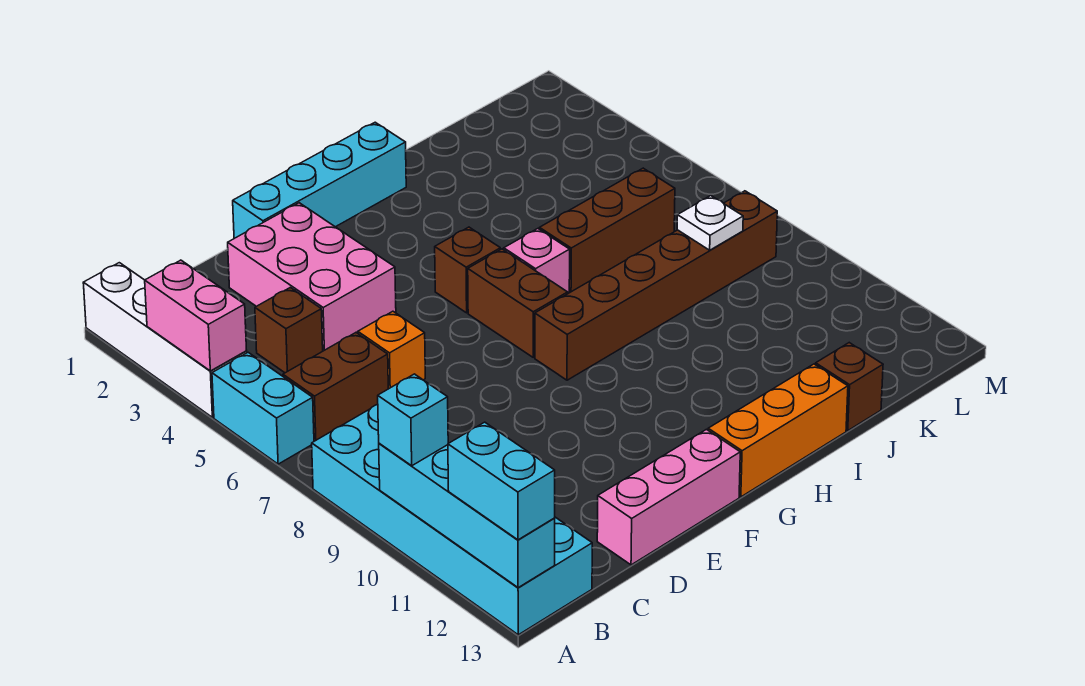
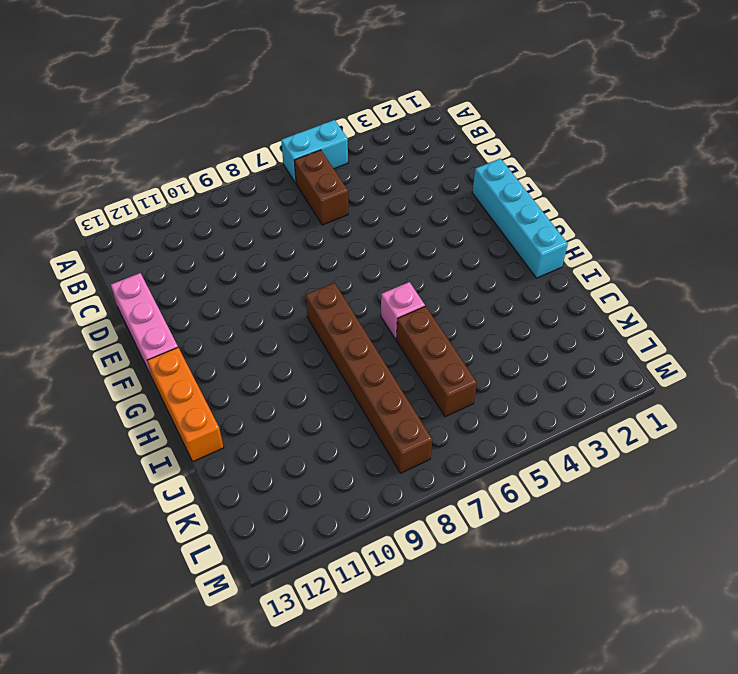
none -> white 1x4 brick [83,263,247,417]
none -> cyan 2x6 brick [312,405,592,635]
none -> brown 1x1 brick [255,288,323,373]

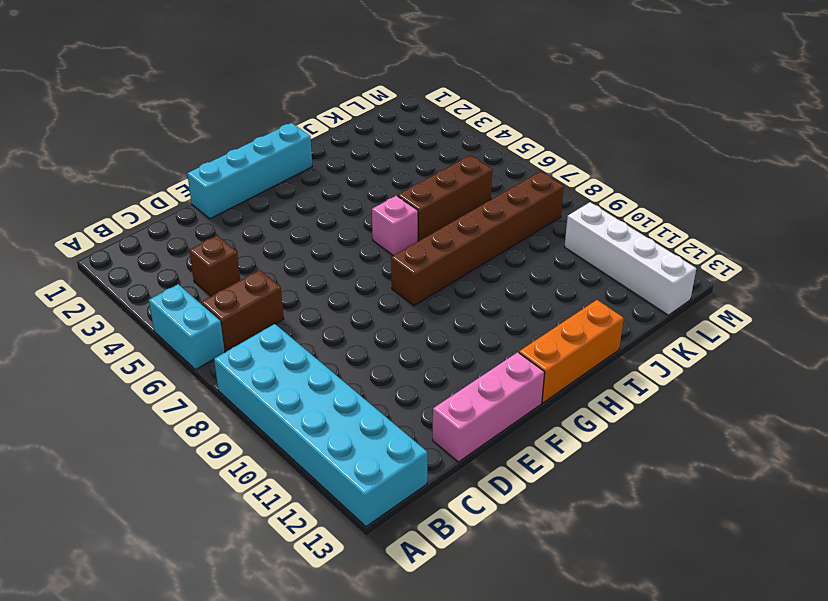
white 1x4 brick [565,202,696,315] -> white 1x4 brick moved to [83,263,247,417]
none -> pink 2x3 brick [228,203,396,351]
none -> orange 1x1 brick [358,311,425,389]
none -> brown 1x1 brick [435,227,500,313]

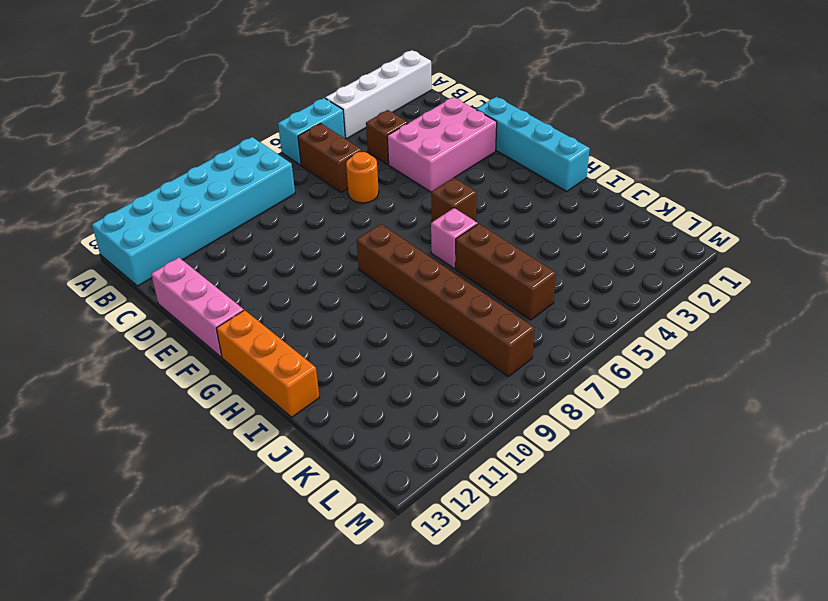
orange 1x1 round brick [346,152,379,203] -> orange 1x1 brick [358,311,425,389]
none -> brown 1x2 brick [468,249,568,357]
none -> brown 1x1 brick [816,343,883,431]
none -> pink 1x2 brick [145,260,247,371]

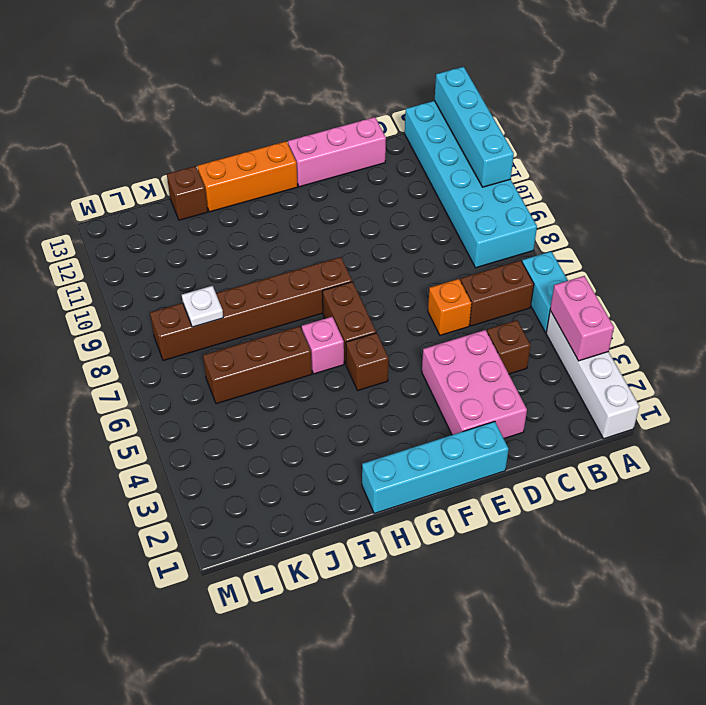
none -> cyan 1x1 brick [378,374,448,466]
none -> cyan 1x2 brick [448,422,555,540]

